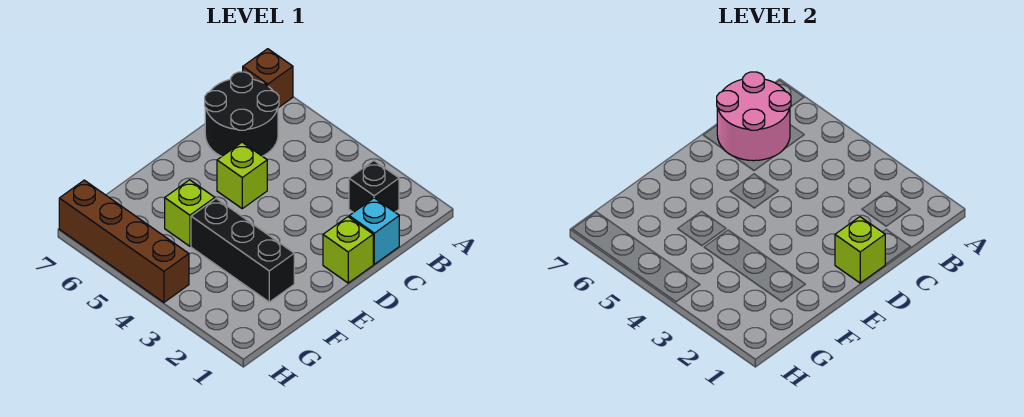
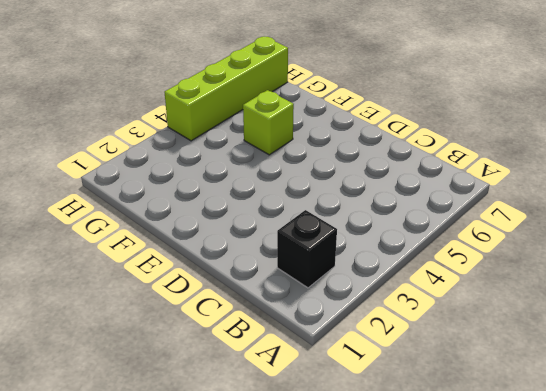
lime 1x4 brick [165,37,288,141] -> brown 1x4 brick [59,180,189,302]
none -> brown 1x1 brick [243,49,293,108]
none -> black 2x2 round brick [205,72,279,156]

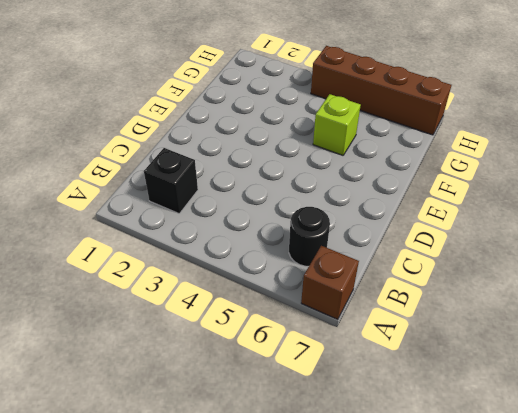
black 1x1 round brick [289,207,330,266] -> black 2x2 round brick [205,72,279,156]
none -> cyan 1x1 brick [349,198,399,264]
none -> lime 1x1 brick [323,217,373,283]

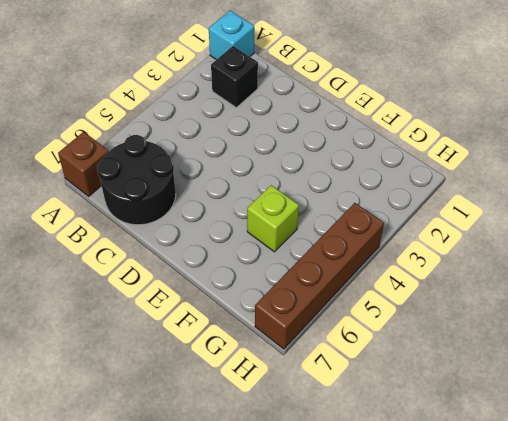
cyan 1x1 brick [209,10,254,60] -> cyan 1x1 brick moved to [349,198,399,264]
none -> lime 1x1 brick [323,217,373,283]
none -> lime 1x1 brick [217,142,267,209]

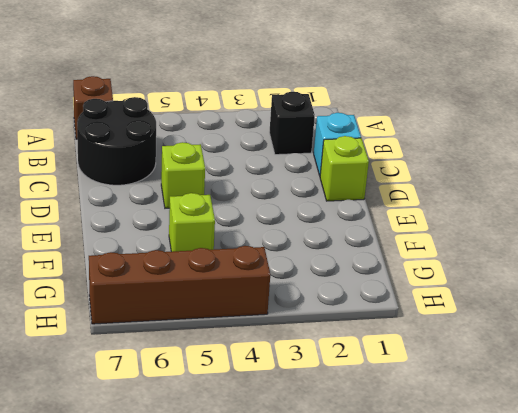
none -> black 1x3 brick [191,199,294,302]
none -> pink 2x2 round brick [717,72,791,161]

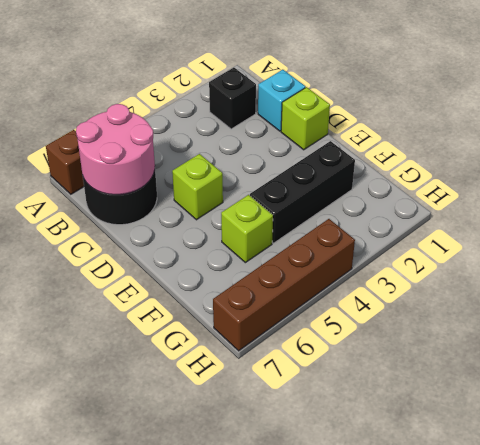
none -> lime 1x1 brick [835,217,885,283]

